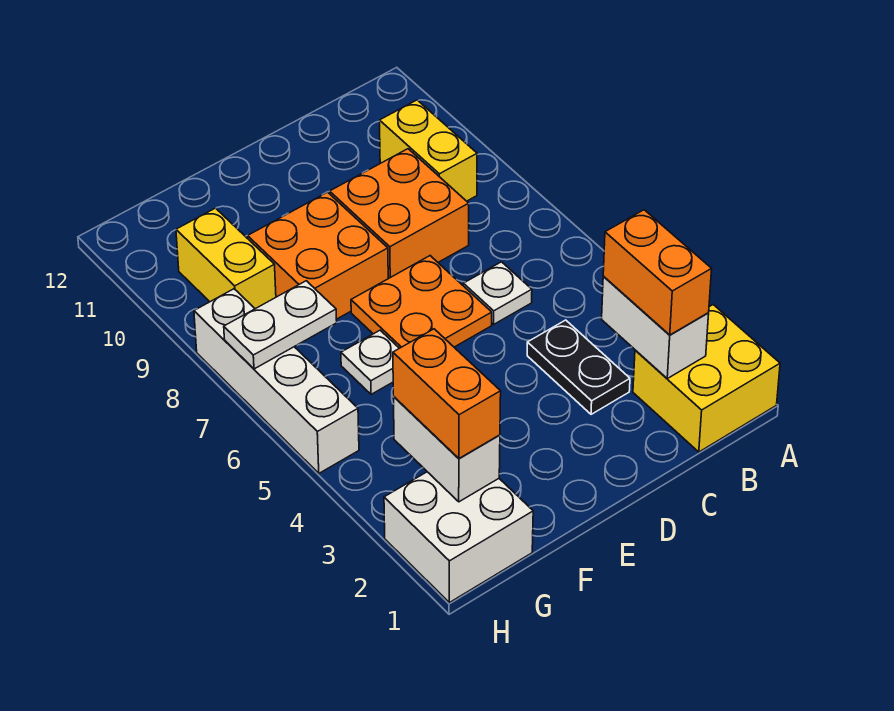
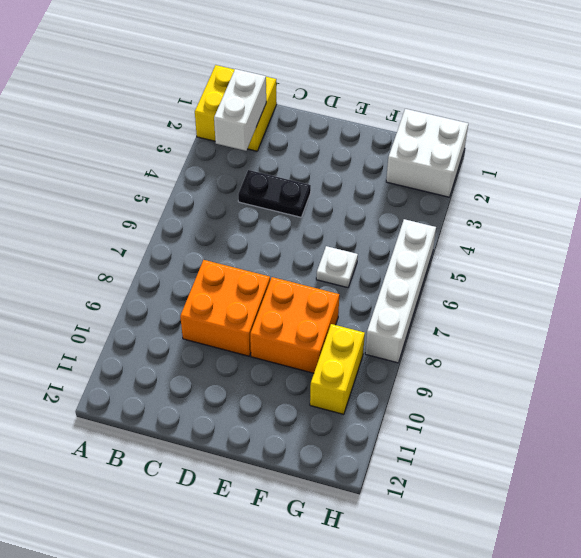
black 1x2 plate [238,170,311,217] -> black 1x2 plate turned to [527,320,630,414]
none -> yellow 1x2 brick [380,100,477,201]
none -> white 1x1 plate [463,262,532,324]
none -> orange 2x2 plate [351,256,492,348]

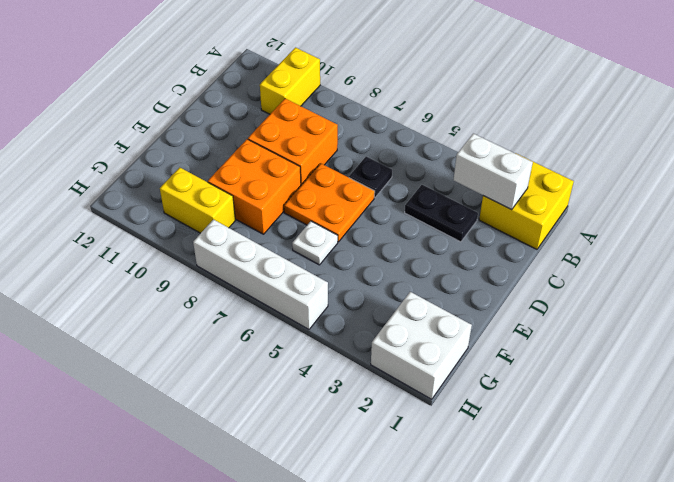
yellow 1x2 brick [260,48,320,114] -> yellow 1x2 brick turned to [380,100,477,201]
black 1x1 plate [349,157,392,198] -> white 1x1 plate [463,262,532,324]
none -> white 1x2 brick [394,397,500,502]
none -> white 1x2 plate [224,281,337,369]
none -> orange 1x2 brick [603,210,712,335]

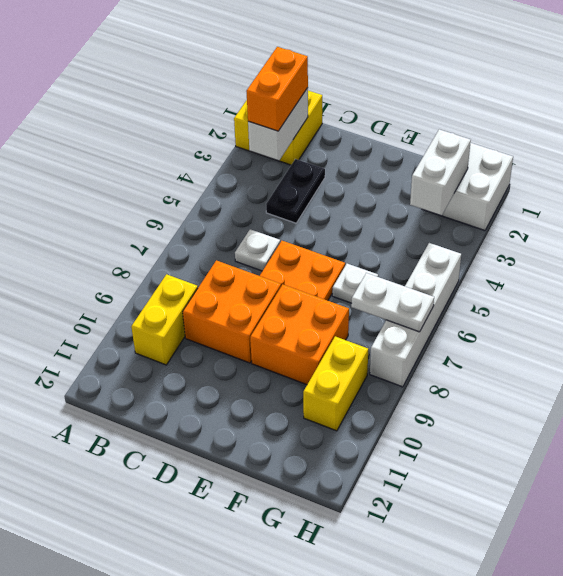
none -> orange 1x2 brick [393,329,501,458]

